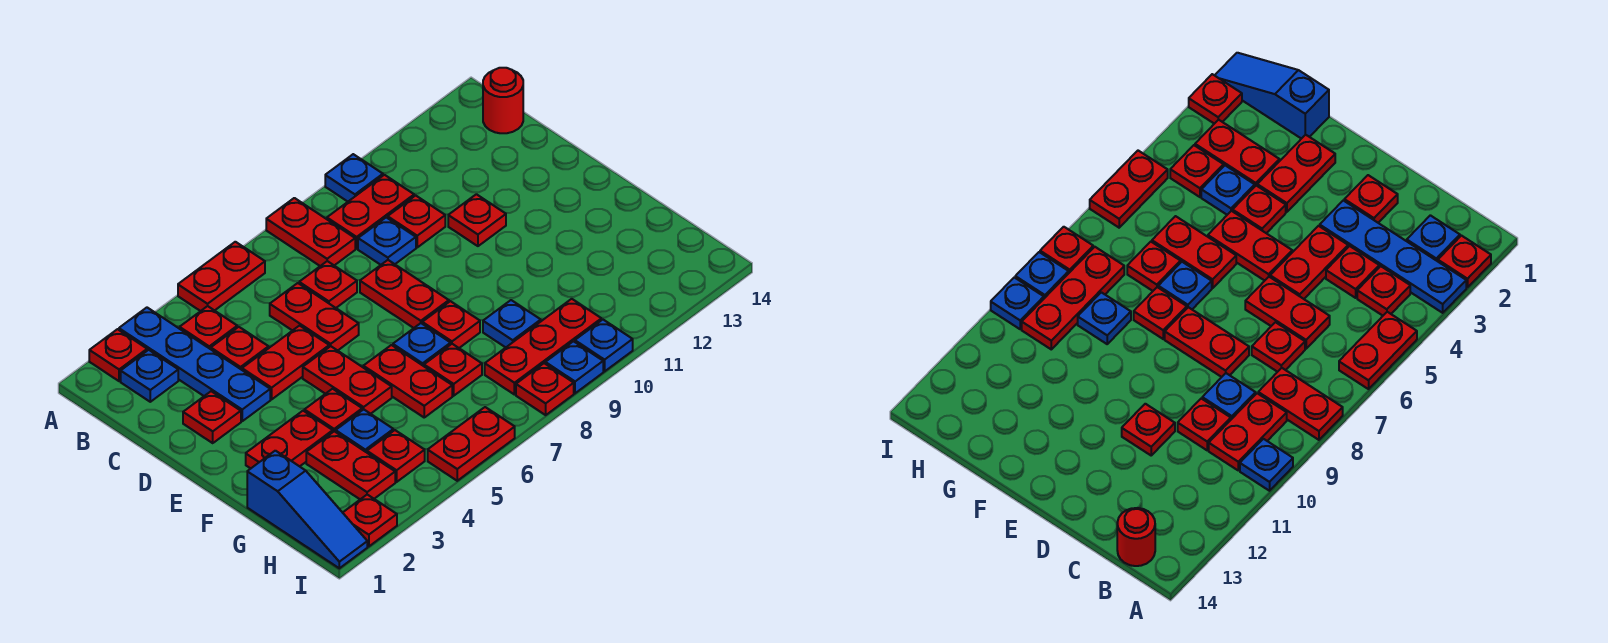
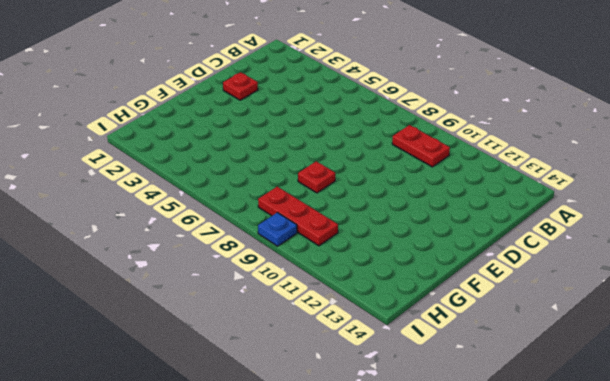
none -> red 1x1 plate [89,329,147,381]
none -> blue 1x4 plate [119,308,270,421]
none -> red 1x2 plate [178,242,265,311]
none -> red 1x2 plate [266,198,355,266]

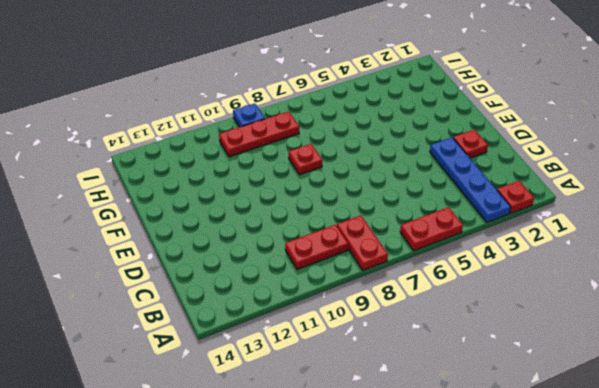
none -> blue 1x1 plate [325,154,383,202]
none -> blue 1x1 plate [121,350,178,402]
none -> red 1x1 plate [180,306,237,349]
none -> red 1x1 round brick [483,68,523,133]

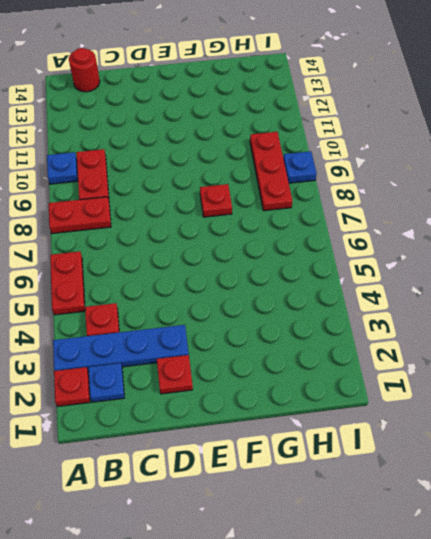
none -> red 1x1 plate [211,327,269,370]
none -> red 1x2 plate [270,283,359,351]
none -> red 1x1 plate [299,261,357,308]
none -> blue 1x1 plate [358,217,416,265]

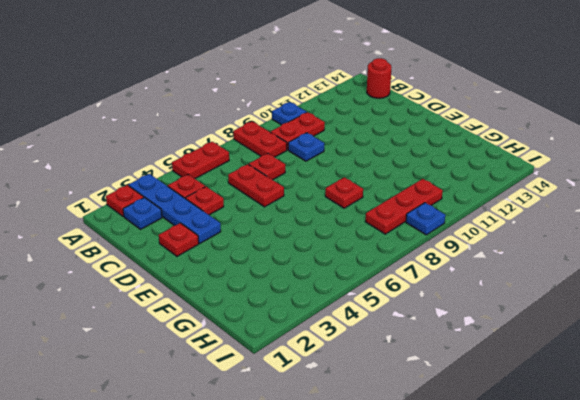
none -> red 1x1 plate [388,195,445,247]
none -> red 1x2 plate [242,326,329,399]
none -> red 1x2 plate [360,260,449,328]
none -> red 1x1 plate [448,194,506,246]

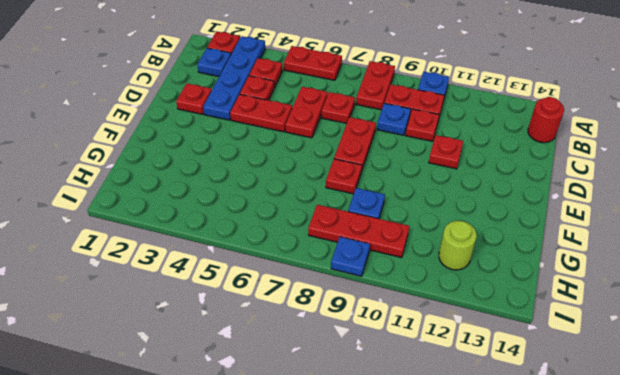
lime 1x1 round brick [439,221,477,270] -> none
none -> red 1x2 plate [303,346,392,414]
none -> red 1x2 plate [246,411,333,468]
none -> red 1x1 plate [304,389,362,432]
none -> red 1x2 plate [363,345,452,417]

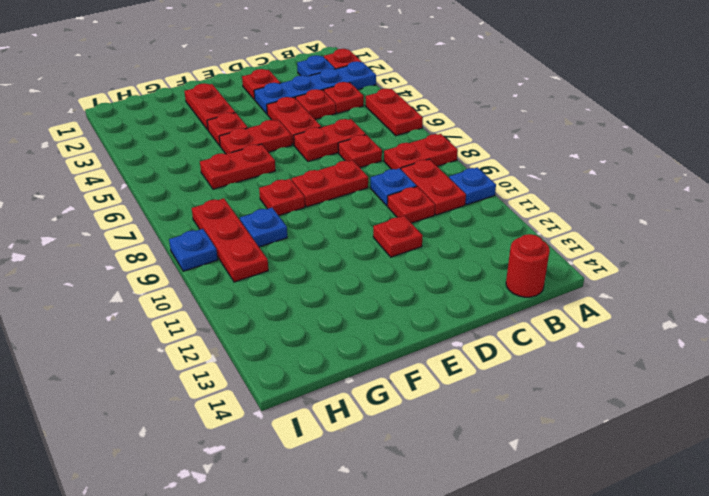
none -> blue 1x1 plate [393,323,451,366]
none -> blue 1x3 slope [247,451,367,568]
none -> red 1x2 plate [306,431,395,499]
none -> blue 1x1 plate [336,409,393,452]

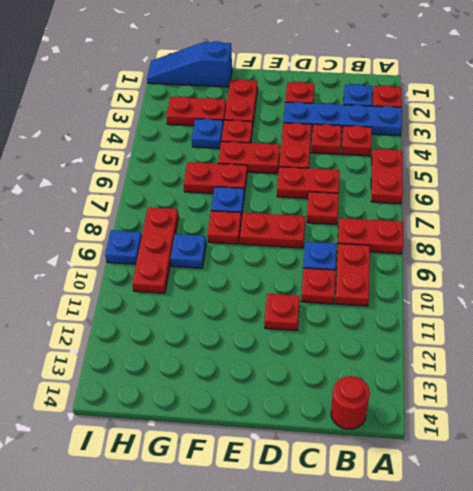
none -> blue 1x1 plate [325,154,383,202]
none -> red 1x1 plate [424,344,482,396]
none -> red 1x1 plate [367,430,425,482]
none -> red 1x1 plate [343,495,397,546]

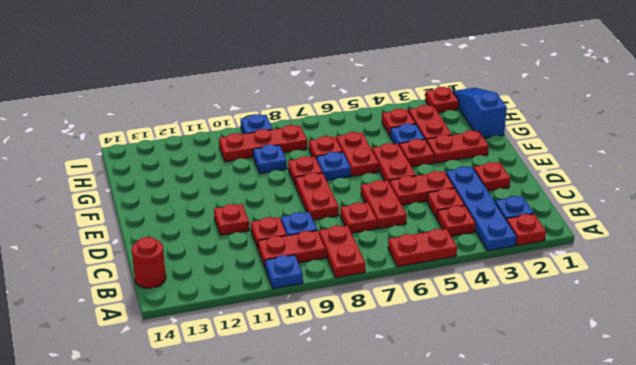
none -> red 1x2 plate [428,407,515,481]
none -> red 1x1 plate [516,363,574,415]
none -> blue 1x1 plate [575,320,633,371]

